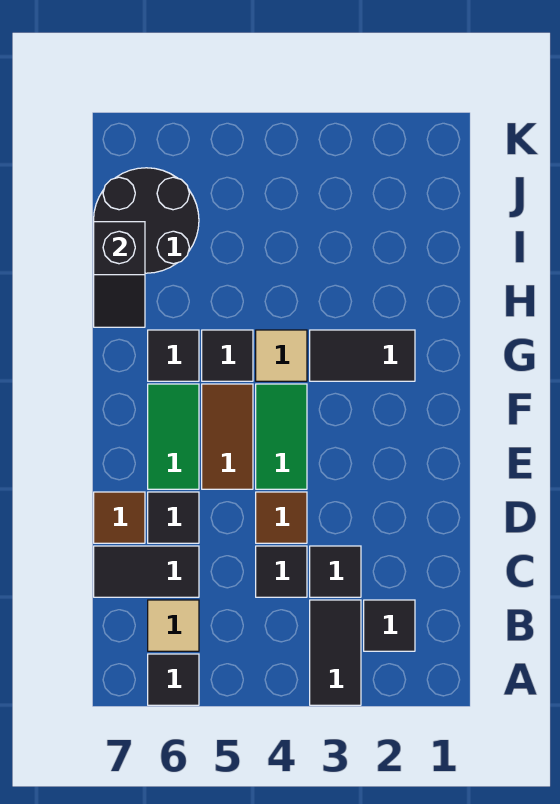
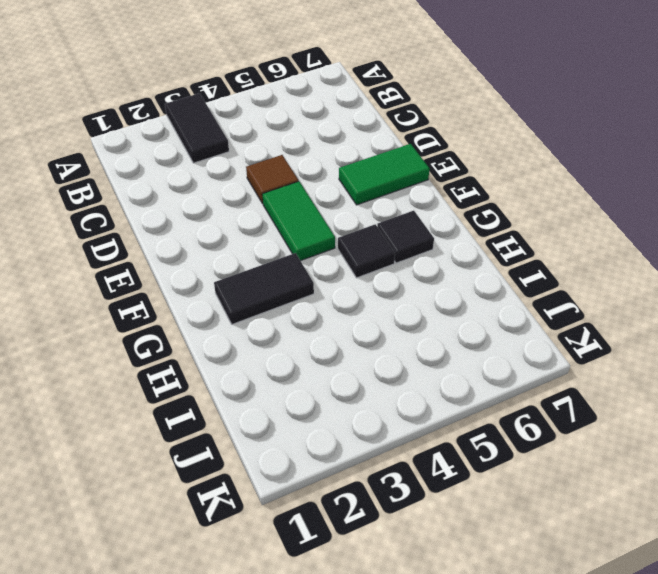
green 1x2 tile [339,144,430,205] -> green 1x2 tile turned to [148,384,199,489]
none -> black 1x1 tile [148,654,199,705]
none -> black 1x1 tile [364,600,415,651]
none -> tan 1x1 tile [148,600,199,651]

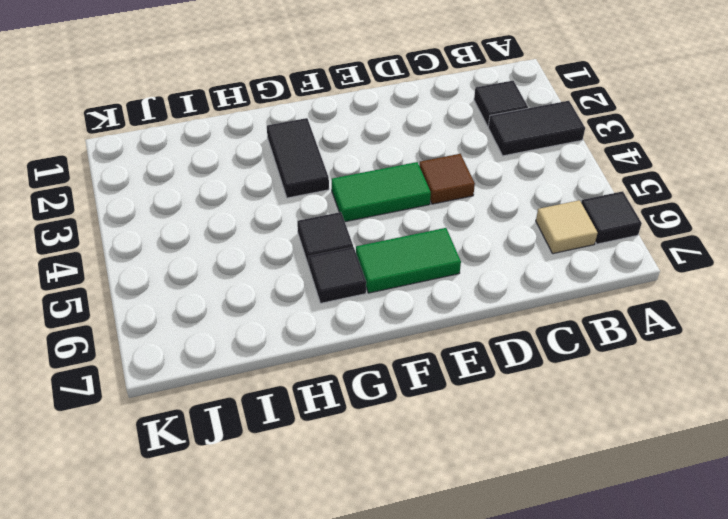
none -> black 1x1 tile [310,546,361,597]
none -> black 1x1 tile [256,546,307,597]
none -> black 1x2 tile [94,546,199,597]

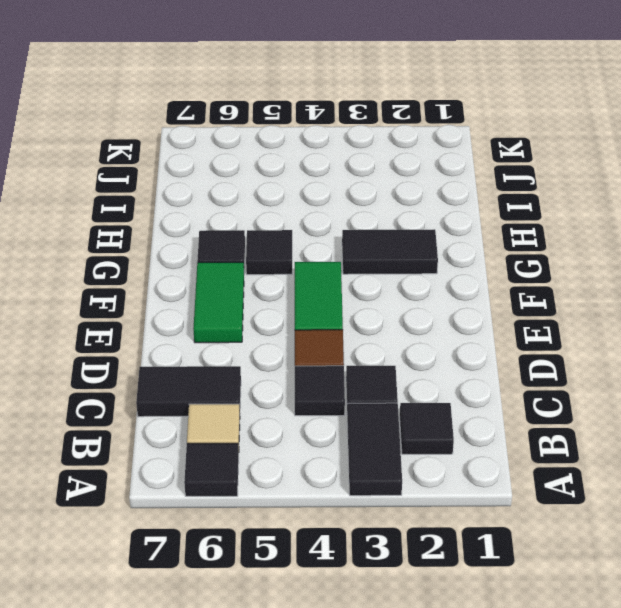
none -> black 1x1 tile [148,492,199,543]
none -> brown 1x1 tile [94,492,145,543]
none -> brown 1x2 tile [202,384,253,489]

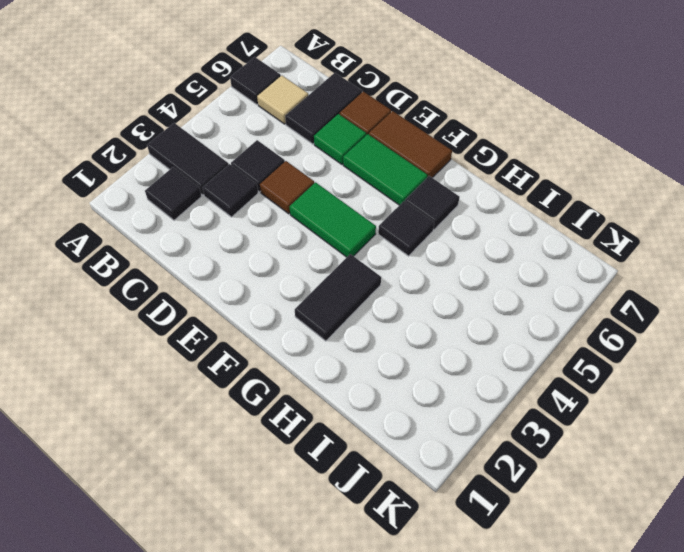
green 1x1 tile [314,114,366,164] -> black 1x1 tile [148,492,199,543]
brown 1x2 tile [369,111,452,178] -> brown 1x2 tile moved to [202,384,253,489]
none -> tan 1x1 tile [256,330,307,381]
none -> black 2x2 round brick [94,168,199,273]
none -> black 1x2 slope [94,222,145,327]

